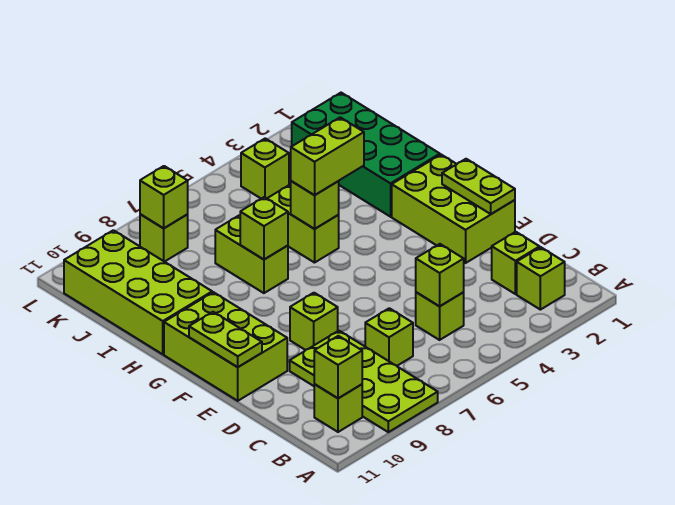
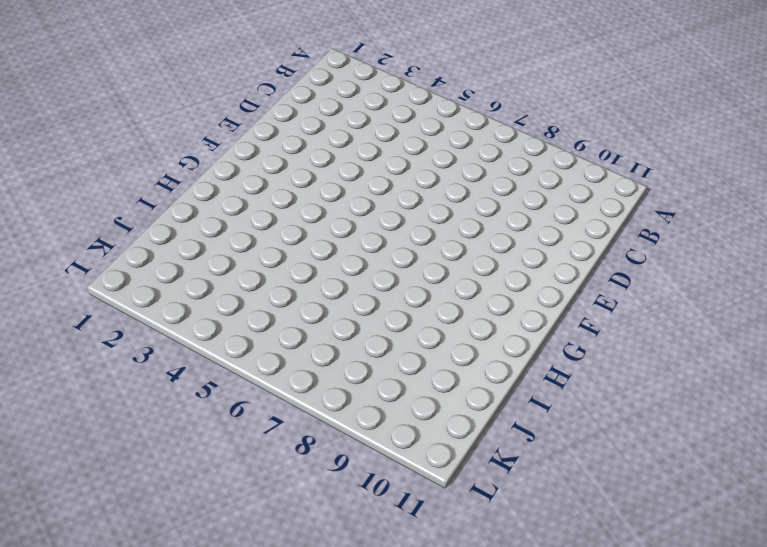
none -> lime 2x4 plate [290,331,438,432]
none -> lime 1x1 brick [517,247,565,310]
none -> lime 1x1 brick [314,384,362,432]

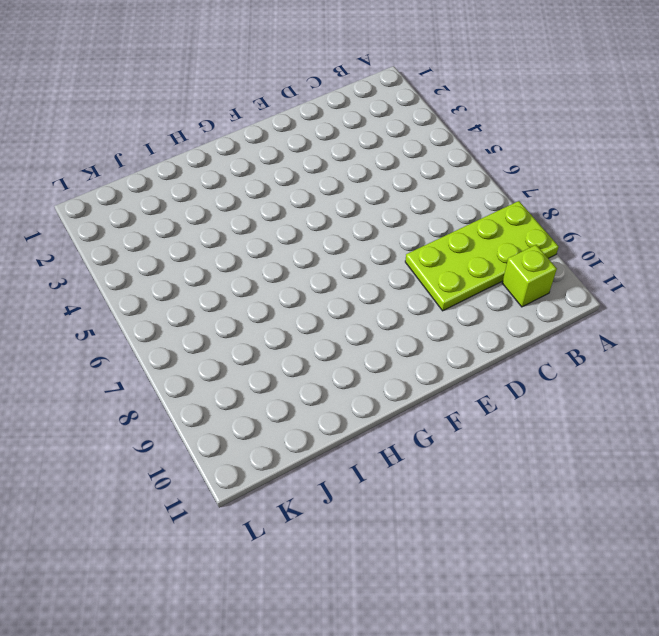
none -> lime 1x1 brick [517,247,565,310]
none -> lime 1x1 brick [492,232,540,294]
none -> lime 1x1 brick [416,292,464,340]

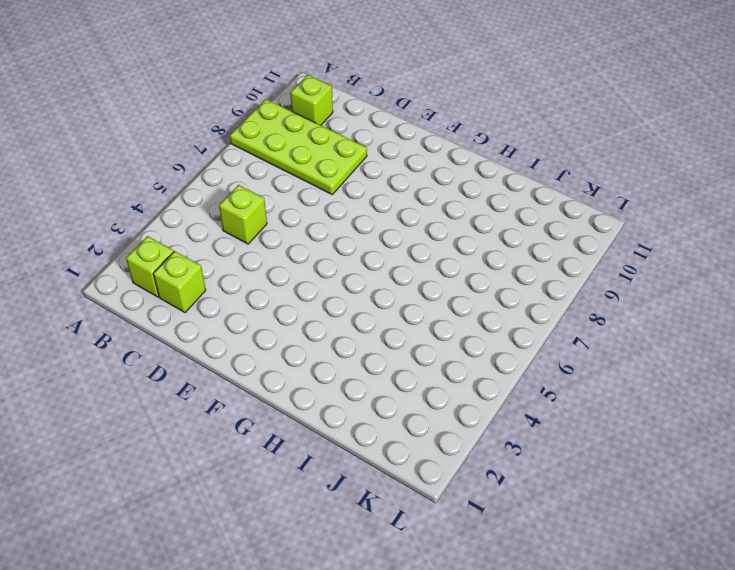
none -> lime 1x1 brick [365,308,413,366]
none -> lime 2x3 brick [392,155,515,263]
none -> lime 1x1 brick [290,293,338,350]

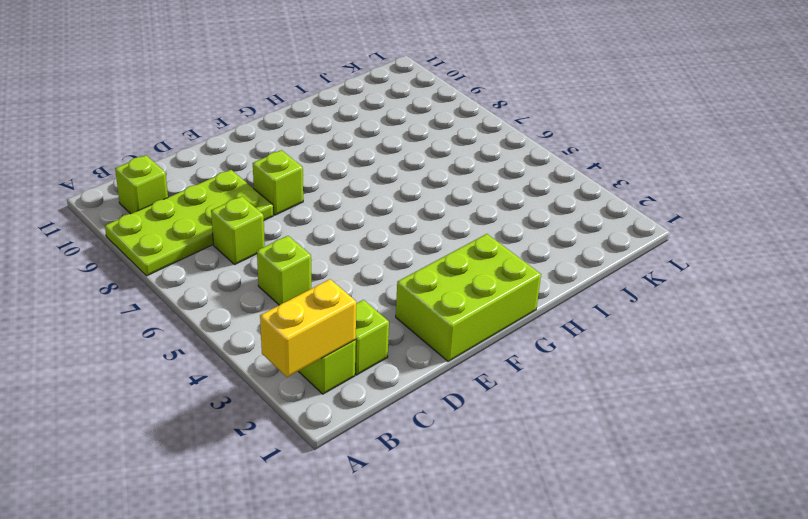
yellow 1x2 brick [260,279,356,377] -> none
none -> lime 2x3 brick [164,292,287,401]
none -> green 2x4 brick [292,93,440,217]
none -> lime 1x2 brick [267,185,339,263]

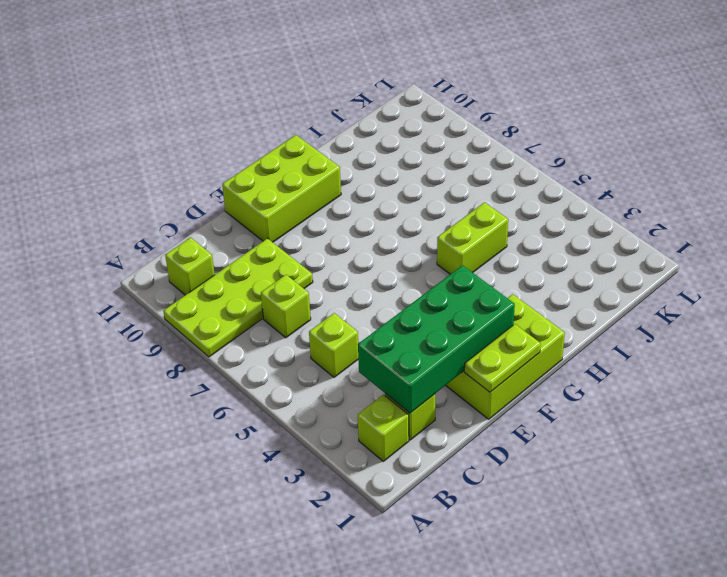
green 2x4 brick [358,265,515,413] -> green 2x4 brick moved to [292,93,440,217]
none -> lime 1x1 brick [290,293,338,350]
none -> lime 1x2 brick [215,215,288,293]
none -> lime 2x4 brick [64,230,212,354]

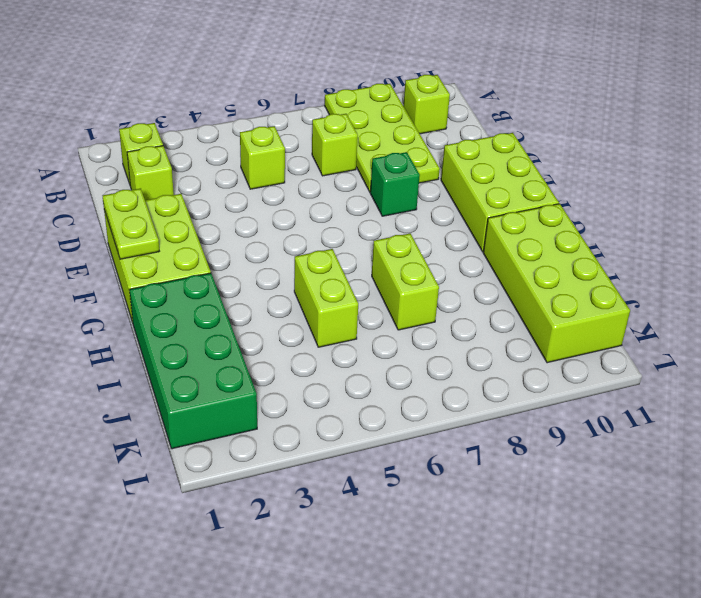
green 1x1 brick [370,152,420,216] -> lime 1x1 brick [290,293,338,350]
none -> lime 1x1 brick [241,138,289,199]
none -> lime 1x1 brick [140,214,188,262]
none -> lime 1x1 brick [314,336,362,398]

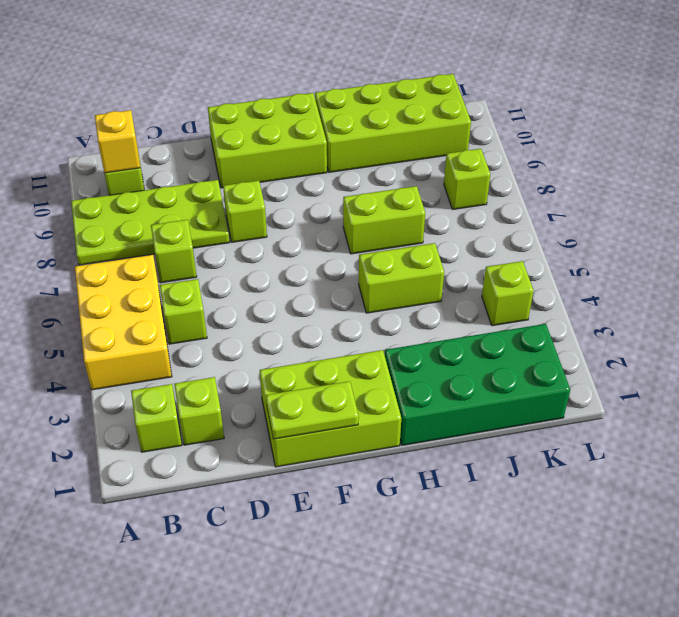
yellow 2x3 brick [75,255,172,390] -> none
yellow 1x1 brick [95,110,140,173] -> lime 1x1 brick [314,336,362,398]
none -> lime 1x1 brick [416,244,464,306]
none -> lime 1x2 plate [189,312,262,367]
none -> lime 1x1 brick [291,181,339,229]

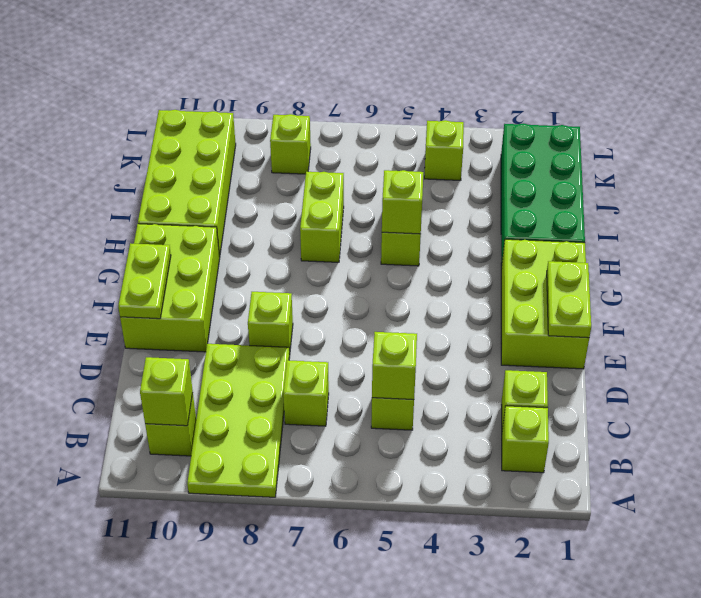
none -> lime 1x1 brick [240,197,288,259]
none -> lime 1x1 brick [140,166,188,228]
none -> lime 1x2 brick [291,117,364,195]

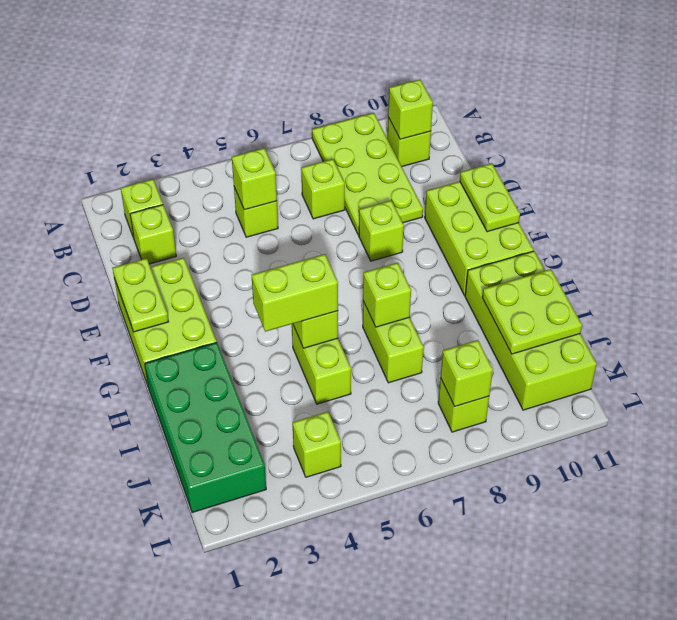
lime 2x2 plate [482,269,582,354] -> none

